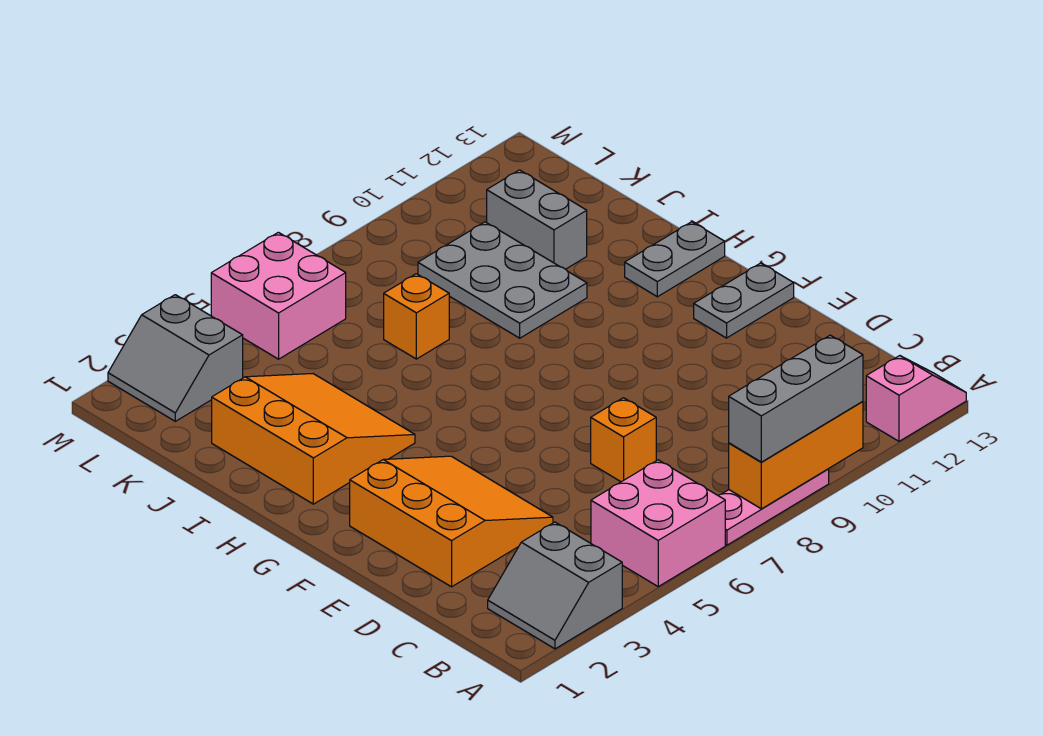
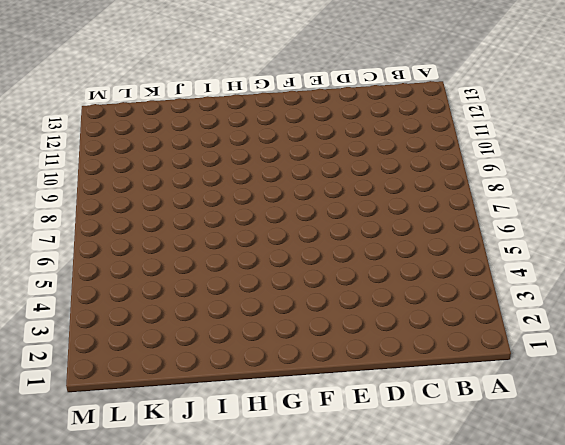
none -> grey 2x2 slope [488,522,622,649]
none -> pink 2x2 brick [591,460,725,586]
none -> pink 1x3 plate [718,469,829,545]

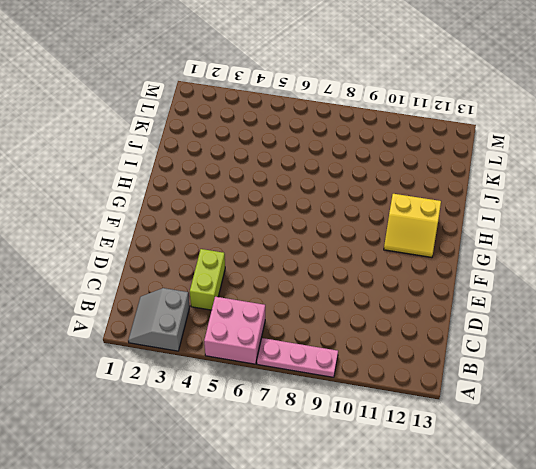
lime 1x2 brick [190,249,225,310] -> orange 3x3 slope [350,456,553,587]
yellow 2x2 slope [384,194,441,257] -> grey 1x2 plate [625,222,725,297]
none -> pink 1x2 slope [866,356,966,441]
none -> orange 1x1 brick [591,398,656,482]
none -> grey 1x2 plate [694,263,794,338]

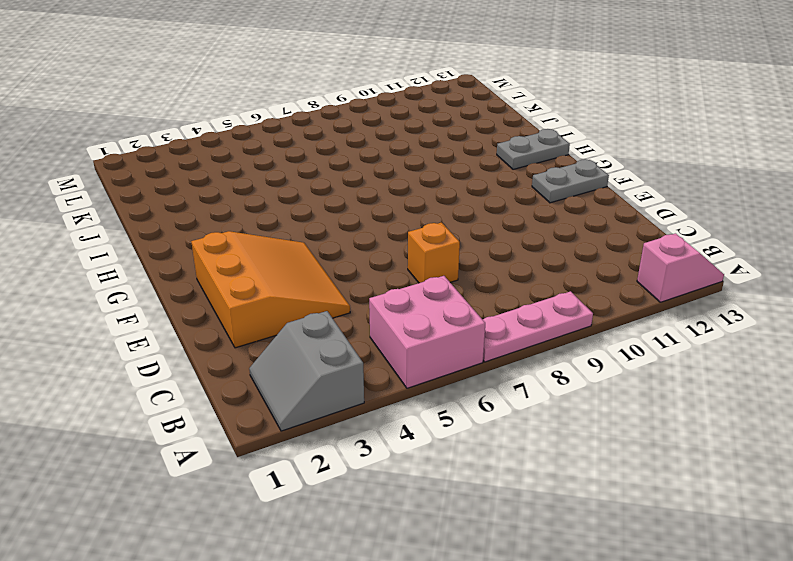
none -> orange 3x3 slope [212,374,415,504]
none -> grey 2x3 plate [418,222,587,338]
none -> orange 1x1 brick [384,274,449,359]

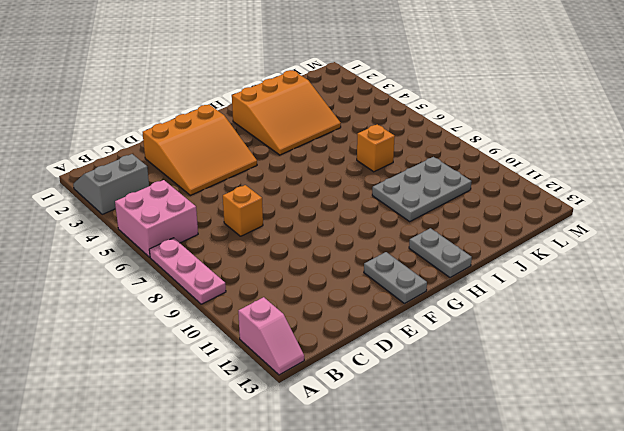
none -> grey 1x2 brick [487,170,587,269]
none -> grey 2x2 slope [108,295,243,421]
none -> pink 2x2 brick [211,232,346,359]

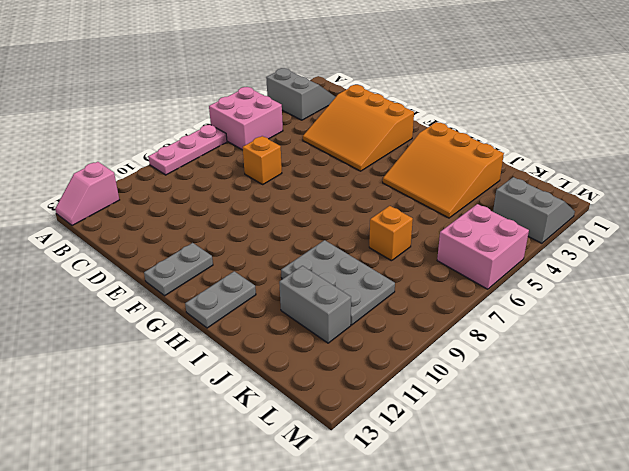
none -> orange 1x3 brick [729,401,863,509]
none -> grey 1x3 brick [729,335,863,462]

